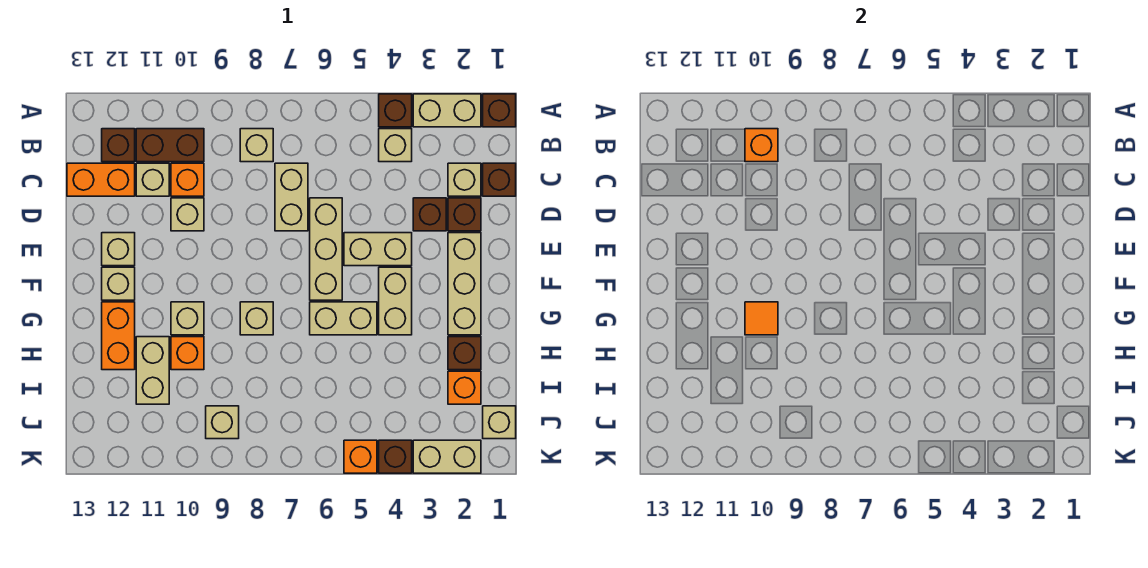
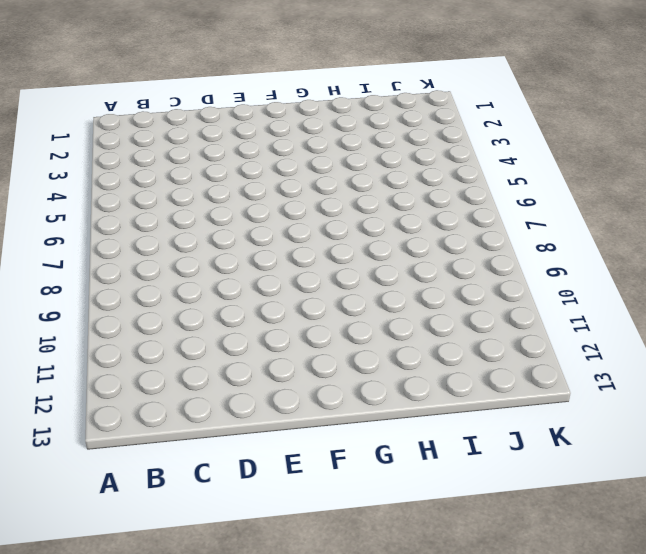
none -> brown 1x1 brick [483,94,516,127]
none -> tan 1x2 brick [413,94,481,127]
none -> brown 1x1 brick [379,94,412,127]
none -> tan 1x1 brick [379,129,412,162]

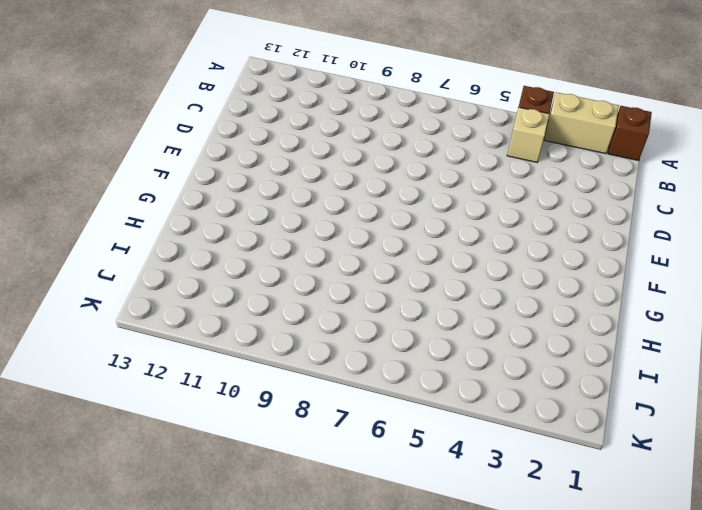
none -> tan 1x1 brick [240,129,273,162]
none -> brown 1x2 brick [136,129,204,162]
none -> brown 1x1 brick [102,129,135,162]
none -> brown 1x1 brick [483,163,516,196]

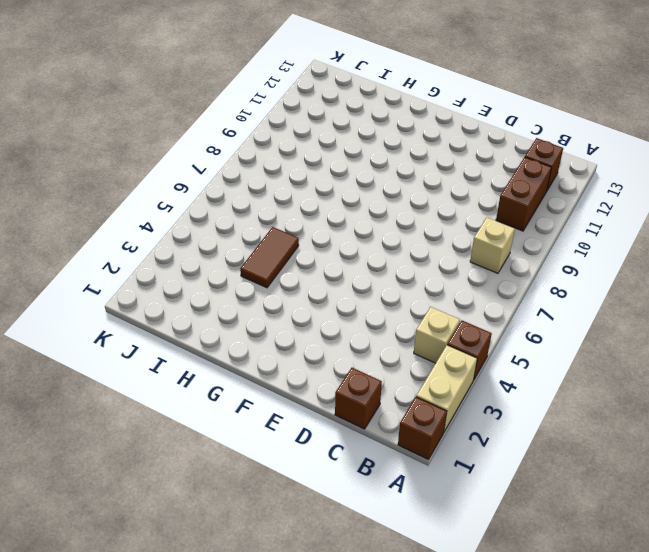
brown 1x2 tile [240,227,299,288] -> none
none -> tan 1x1 brick [448,163,481,196]
none -> tan 1x2 brick [275,163,308,231]
none -> orange 1x1 brick [171,163,204,196]
none -> tan 1x1 brick [136,163,169,196]

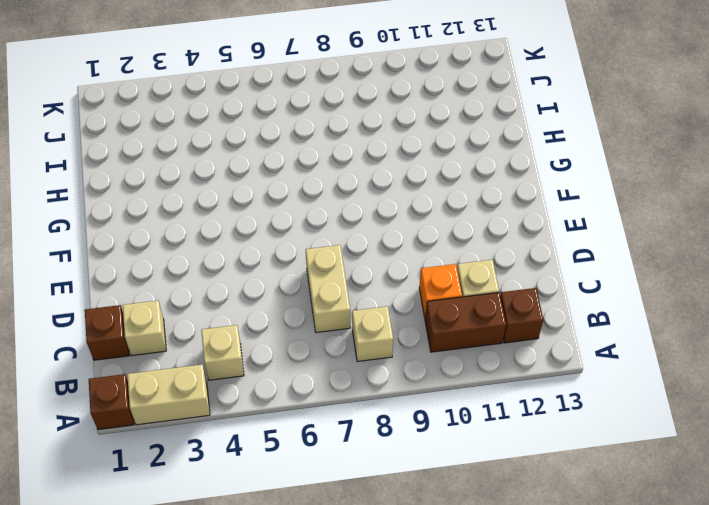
none -> brown 1x1 brick [379,94,412,127]
none -> orange 1x2 brick [67,163,135,196]
none -> brown 1x1 brick [448,198,481,231]
none -> brown 1x1 brick [413,198,446,231]

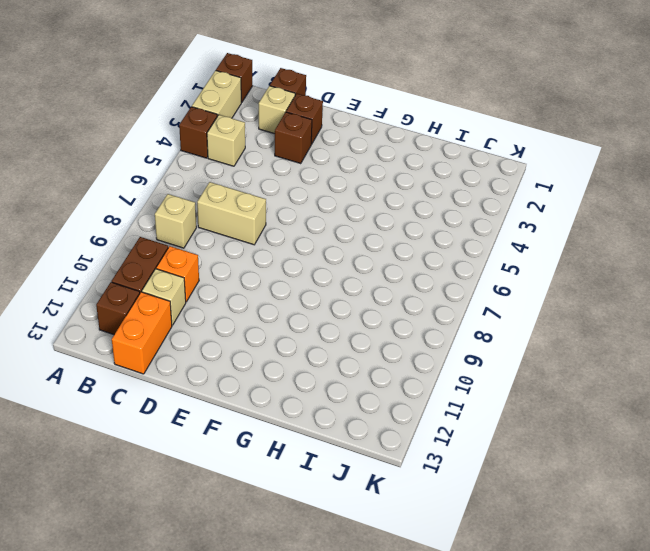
none -> tan 1x3 brick [310,198,342,300]
none -> tan 1x1 brick [171,198,204,231]
none -> tan 1x3 brick [448,233,481,335]
none -> tan 1x2 brick [344,233,412,266]

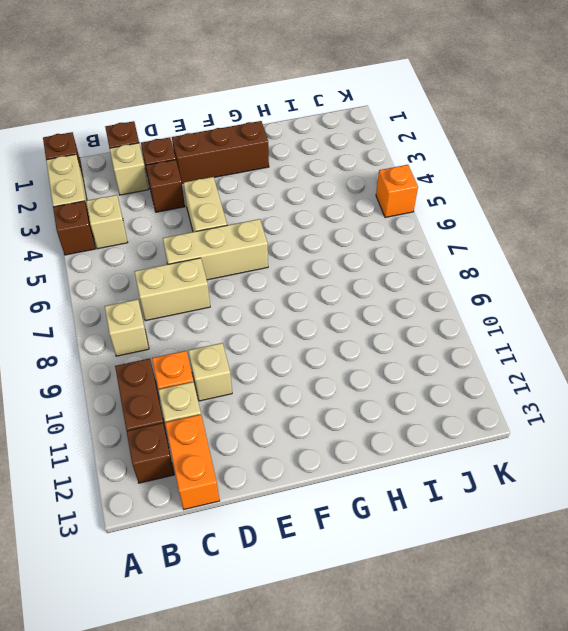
brown 1x3 brick [172,121,269,183] -> tan 1x3 brick [448,233,481,335]
none -> tan 1x1 brick [102,233,135,266]
none -> tan 1x2 brick [379,267,412,335]
none -> tan 1x1 brick [102,267,135,300]
none -> tan 1x2 brick [310,302,377,335]

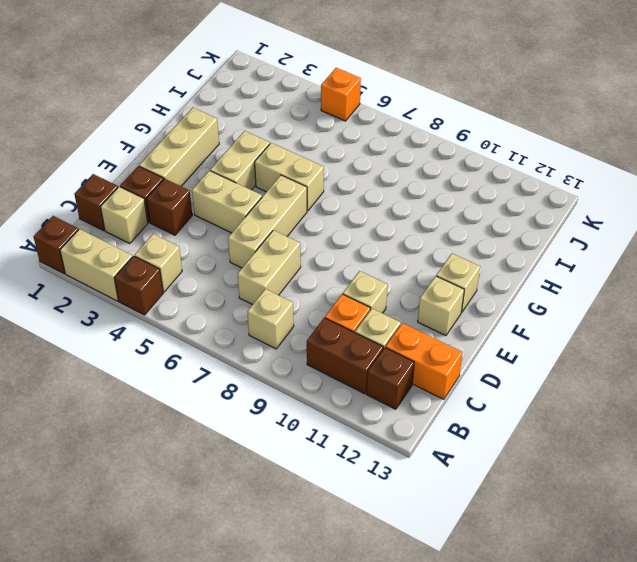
none -> tan 1x1 brick [240,302,273,335]
none -> tan 1x1 brick [171,302,204,335]
none -> orange 1x2 brick [102,302,135,370]
none -> brown 1x1 brick [448,337,481,370]

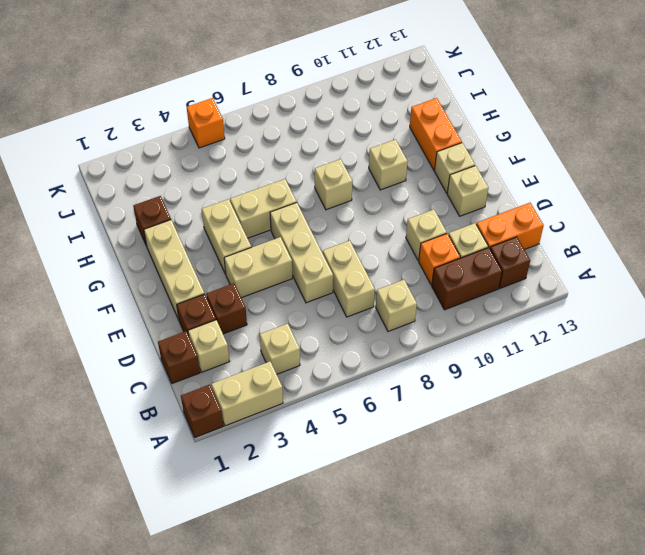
none -> brown 1x1 brick [379,94,412,127]
none -> orange 1x1 brick [171,337,204,370]
none -> tan 1x2 brick [136,337,169,404]
none -> orange 1x1 brick [448,371,481,404]

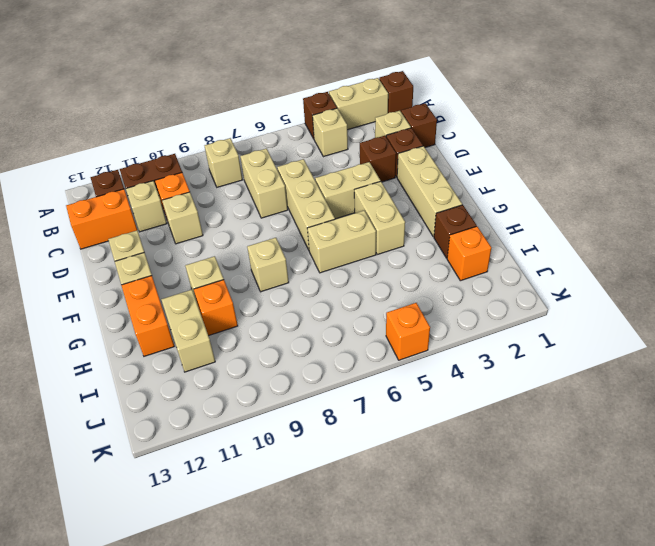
none -> tan 1x1 brick [483,406,516,439]
none -> tan 1x1 brick [206,406,239,439]
none -> tan 1x2 brick [413,440,481,473]
none -> brown 1x1 brick [379,440,412,473]

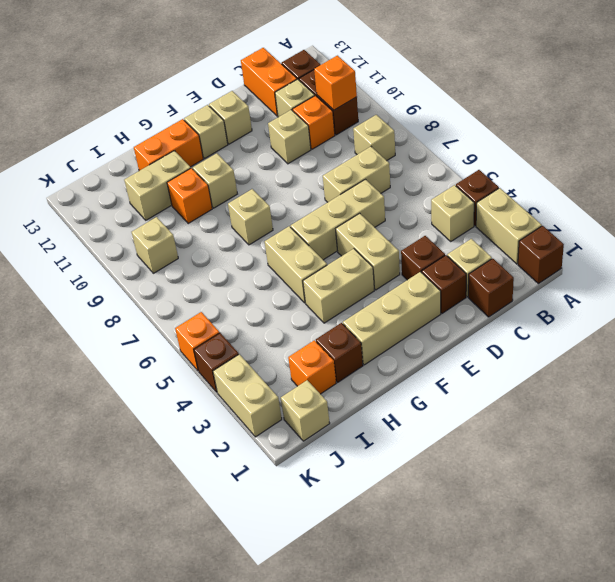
none -> orange 1x1 tile [745,302,778,335]

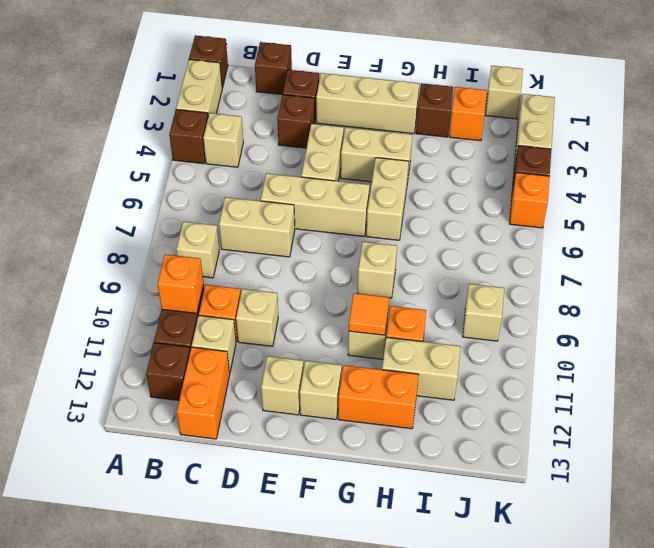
none -> tan 1x1 brick [448,163,481,196]

